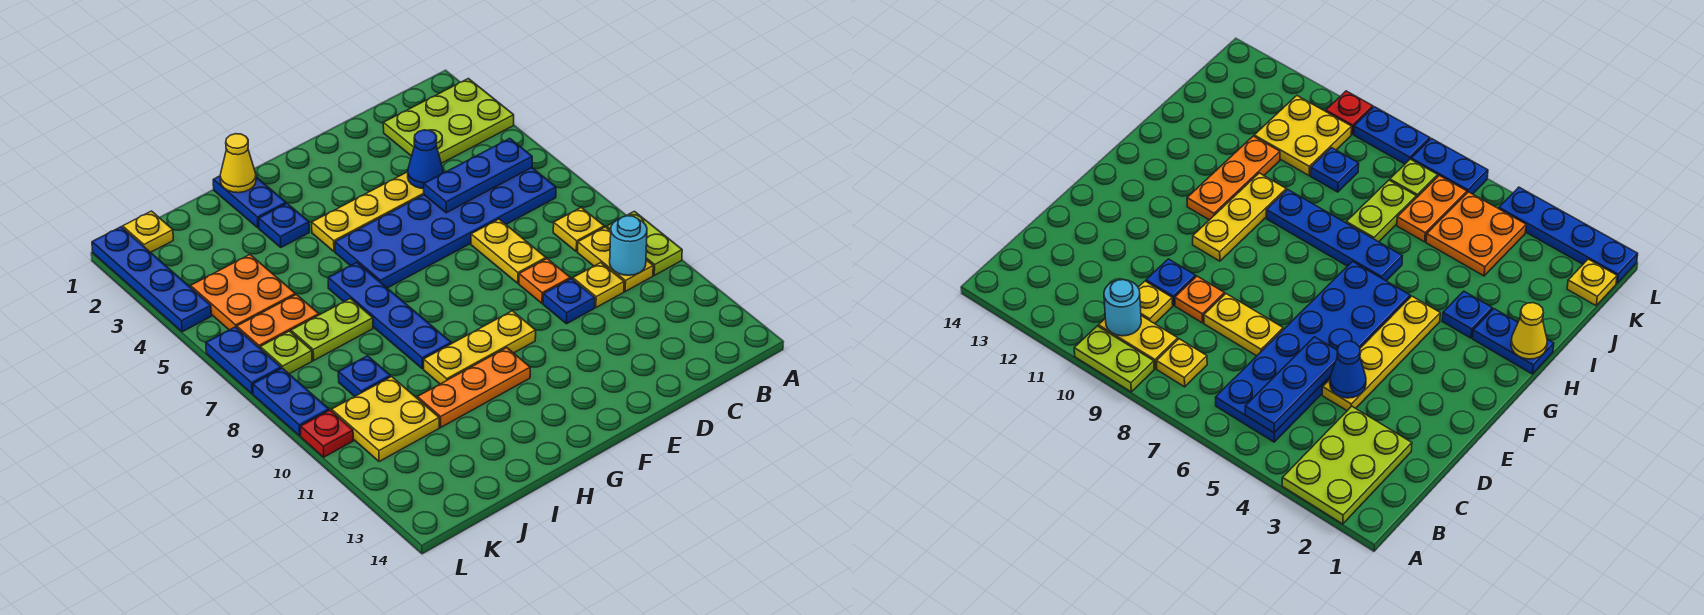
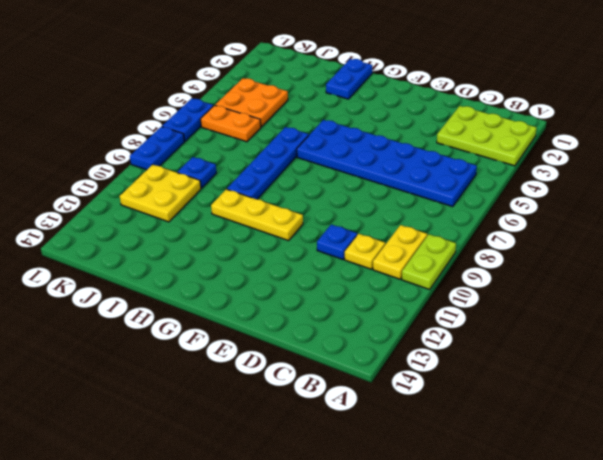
none -> yellow 1x1 plate [553,208,604,252]
none -> yellow 1x4 plate [312,172,424,251]
none -> yellow 1x2 plate [471,219,546,283]
none -> orange 1x1 plate [519,259,570,303]

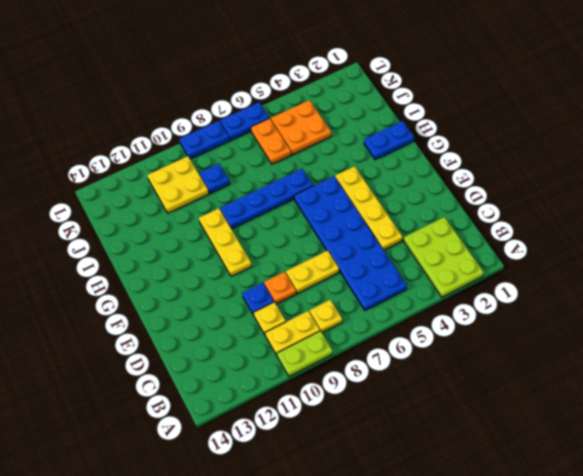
none -> orange 1x3 plate [417,348,530,427]
none -> blue 1x1 plate [259,204,309,247]
none -> lime 1x2 plate [291,299,373,360]
none -> yellow 1x1 plate [123,211,173,252]

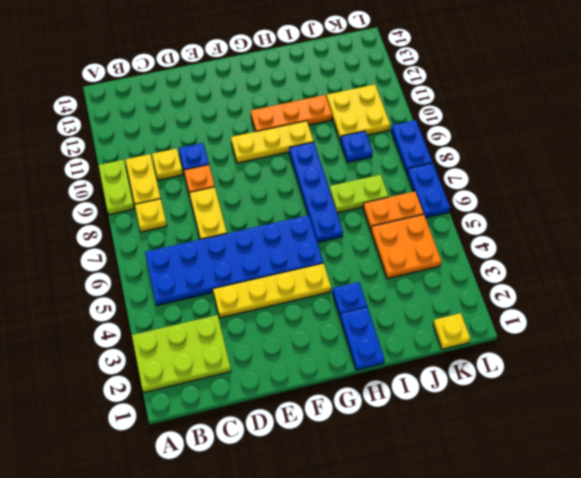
none -> lime 1x1 plate [260,331,312,374]
none -> blue 1x4 plate [92,227,211,332]
none -> red 1x1 plate [301,410,353,457]
none -> blue 1x3 plate [424,138,532,213]

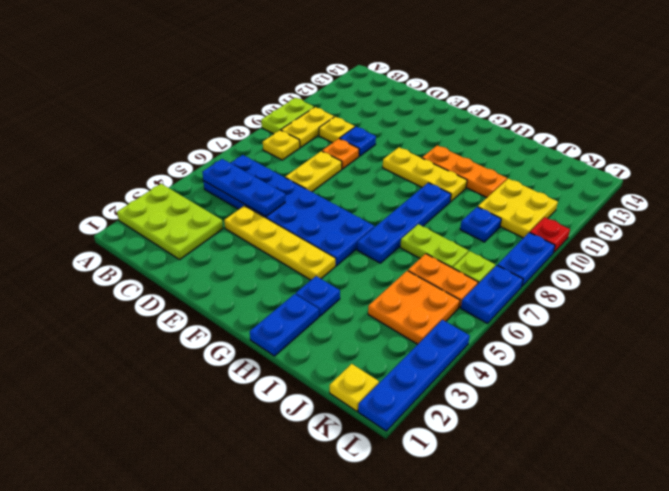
none -> cyan 1x1 round brick [610,216,647,275]
none -> blue 1x1 cone [408,130,443,189]
none -> yellow 1x1 cone [220,134,256,193]

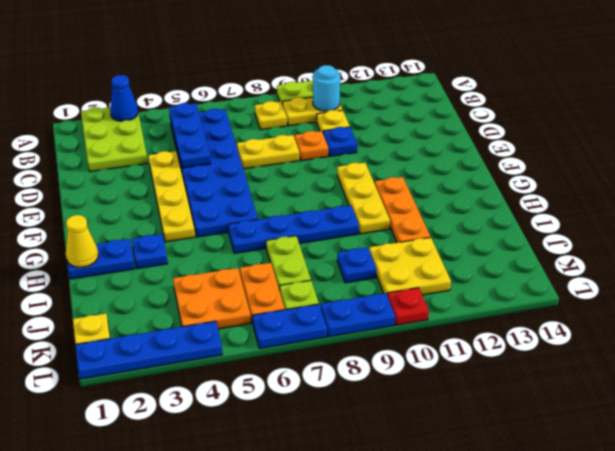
blue 1x1 cone [110,75,138,121] -> blue 1x1 cone moved to [408,130,443,189]

